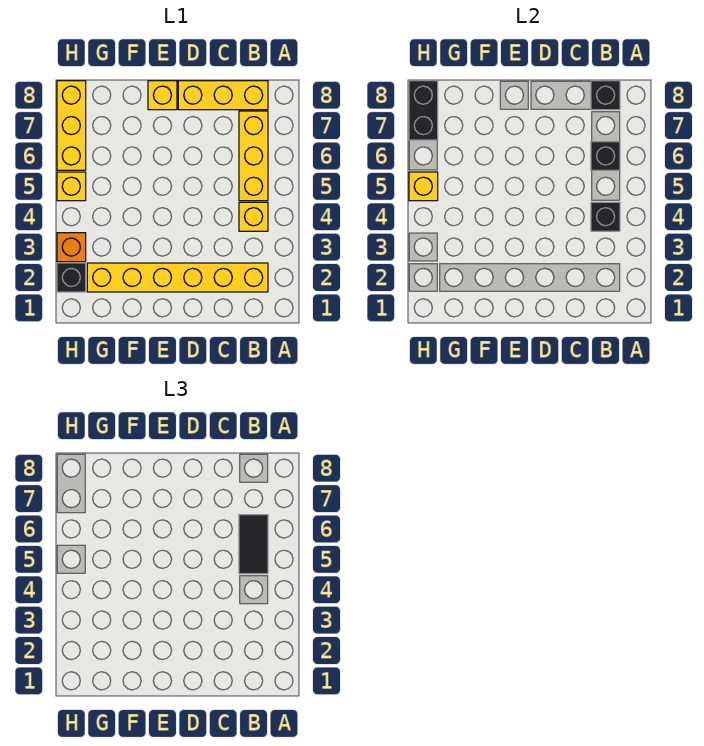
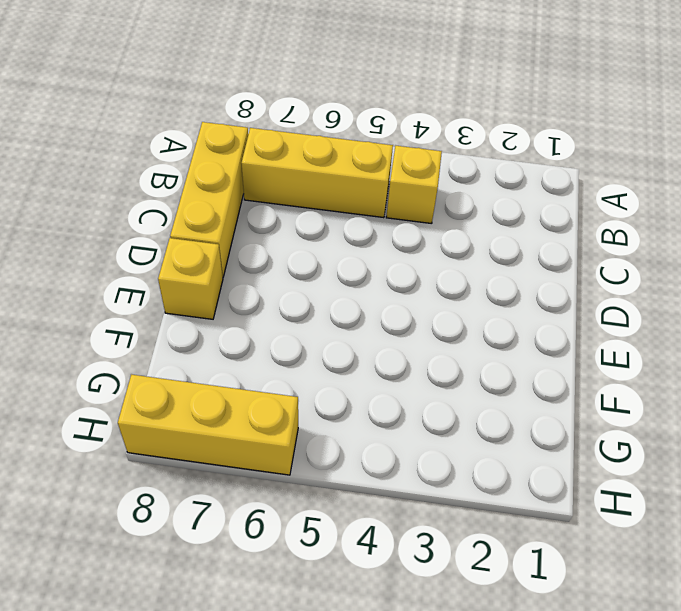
none -> yellow 1x6 brick [87,263,268,292]
none -> black 1x1 brick [57,263,86,292]
none -> orange 1x1 brick [57,233,86,262]

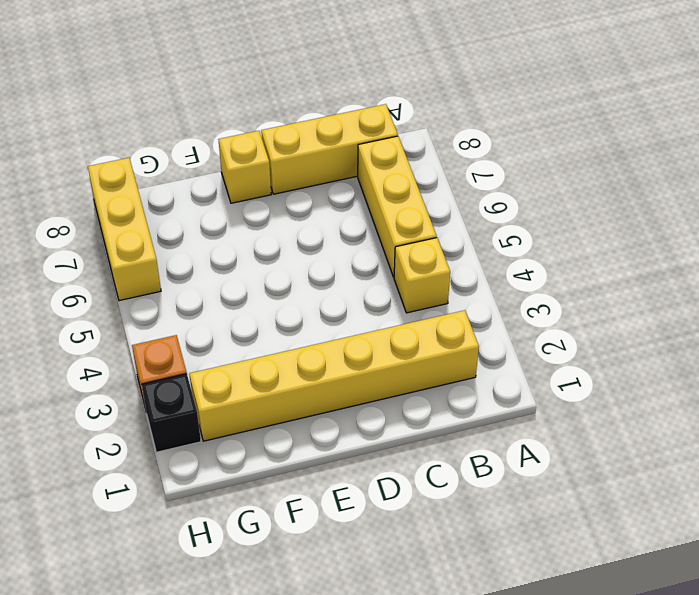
none -> yellow 1x1 brick [57,172,86,201]
none -> black 1x1 brick [591,202,620,231]
none -> black 1x1 brick [591,142,620,170]

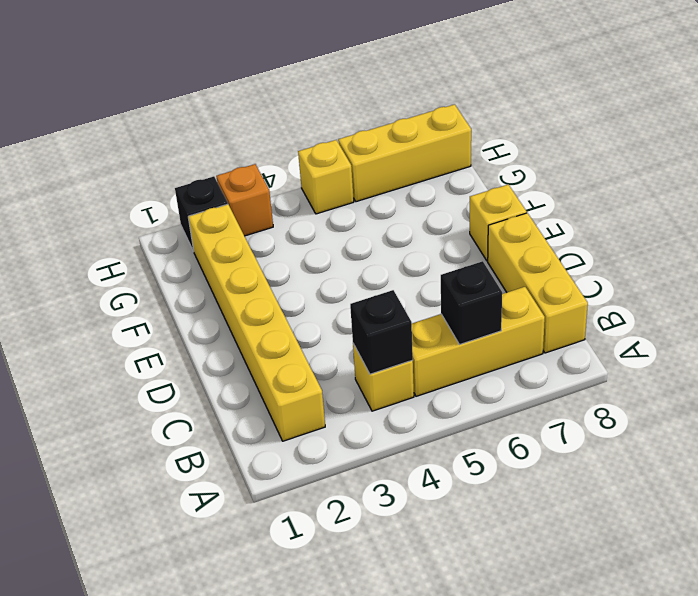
none -> black 1x1 brick [591,81,620,110]
none -> yellow 1x1 brick [409,172,438,201]
none -> black 1x2 brick [409,81,438,140]

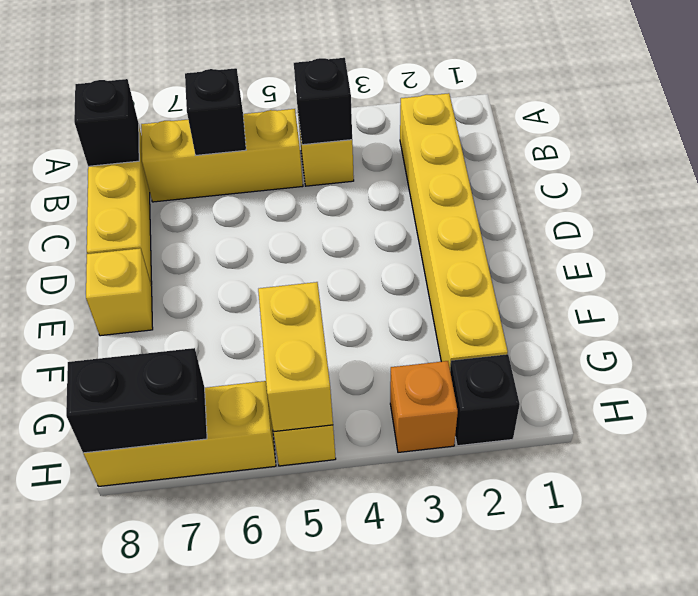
yellow 1x2 brick [258,282,333,432] -> yellow 1x1 brick [409,172,438,201]
none -> black 1x2 tile [239,515,268,574]

